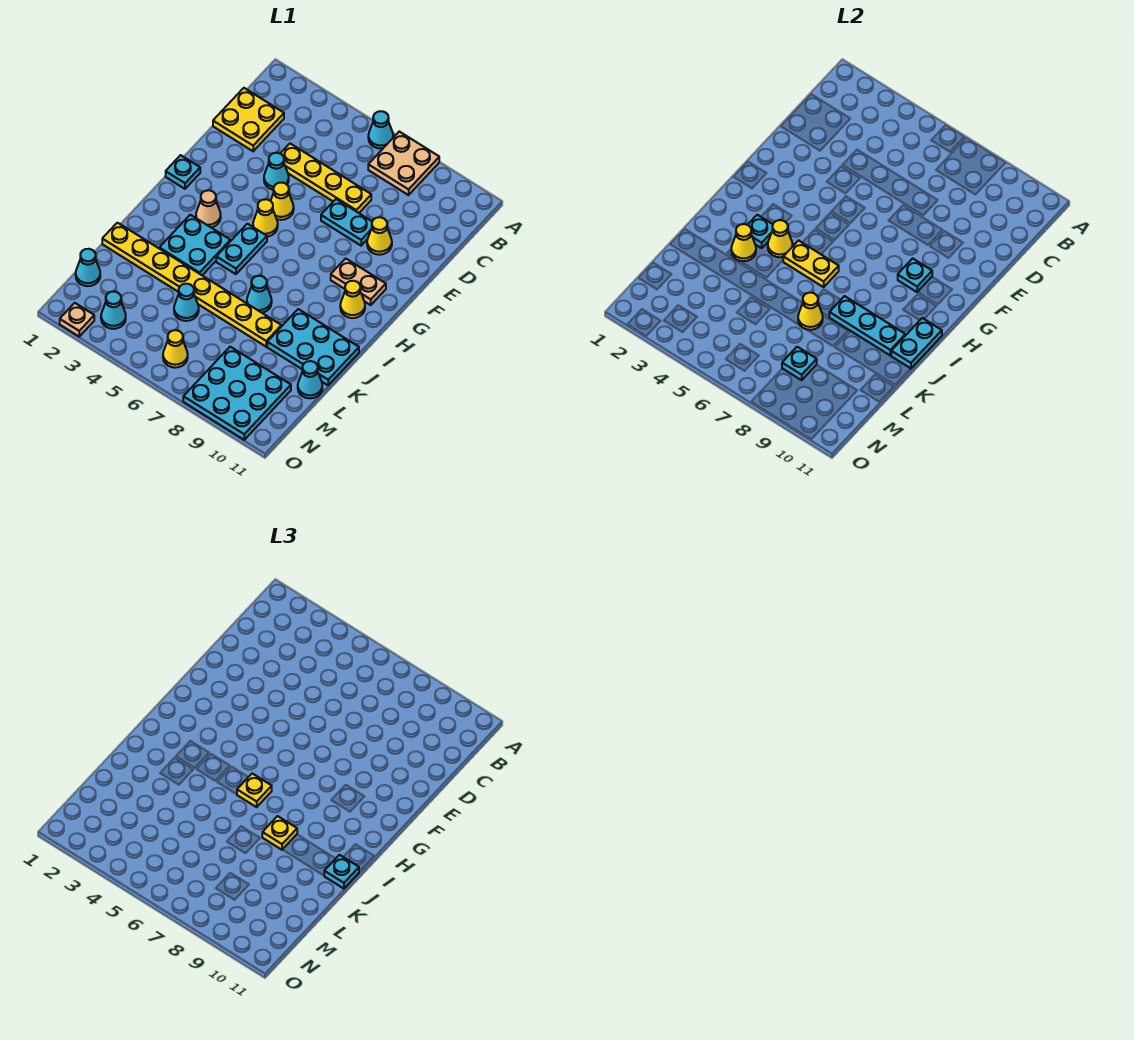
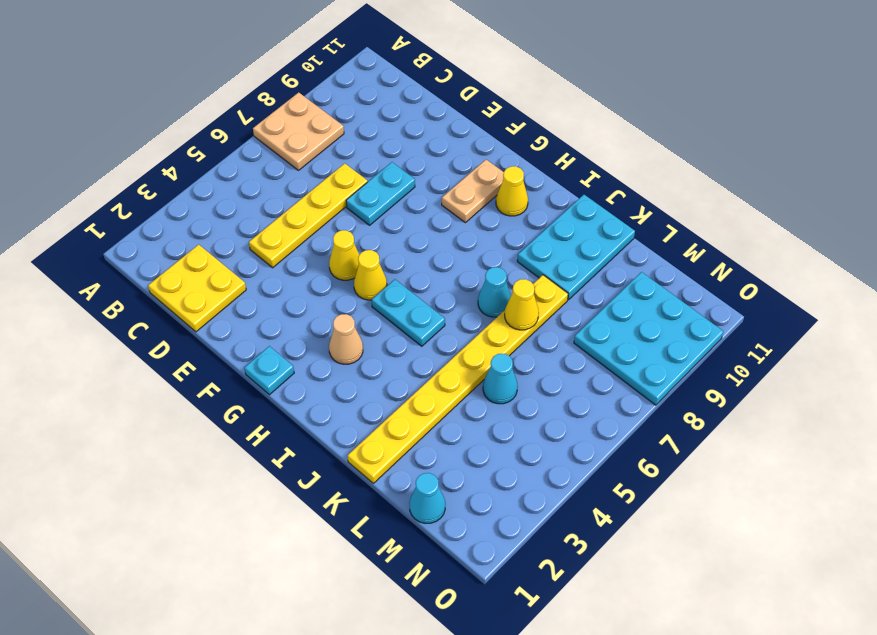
none -> cyan 1x1 cone [368,111,393,149]
none -> cyan 1x1 cone [264,153,289,190]
none -> yellow 1x1 cone [367,217,392,255]
none -> cyan 2x2 plate [159,215,230,275]

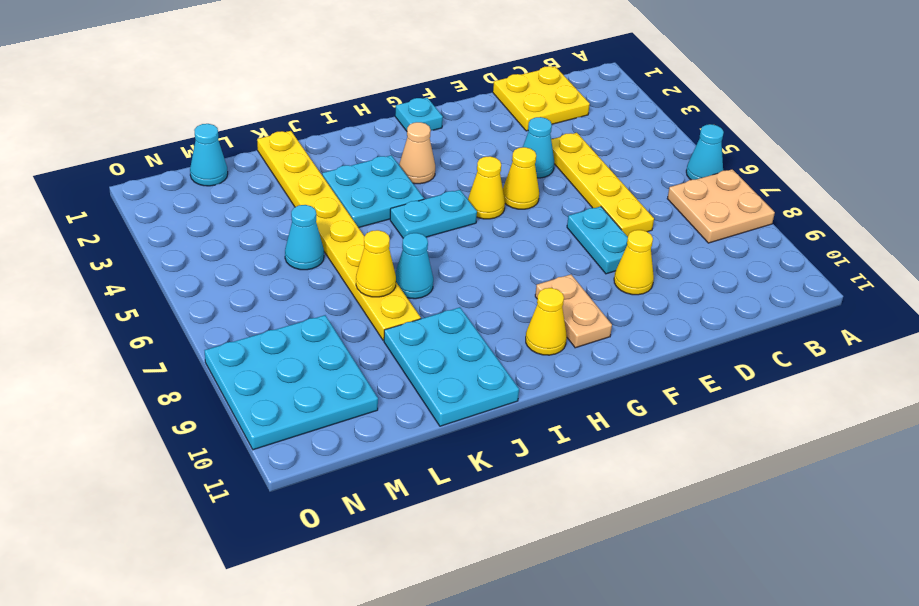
none -> cyan 1x1 cone [298,361,322,398]
none -> cyan 1x1 cone [101,291,126,329]
none -> yellow 1x1 cone [163,330,188,368]
none -> tan 1x1 plate [60,303,94,336]

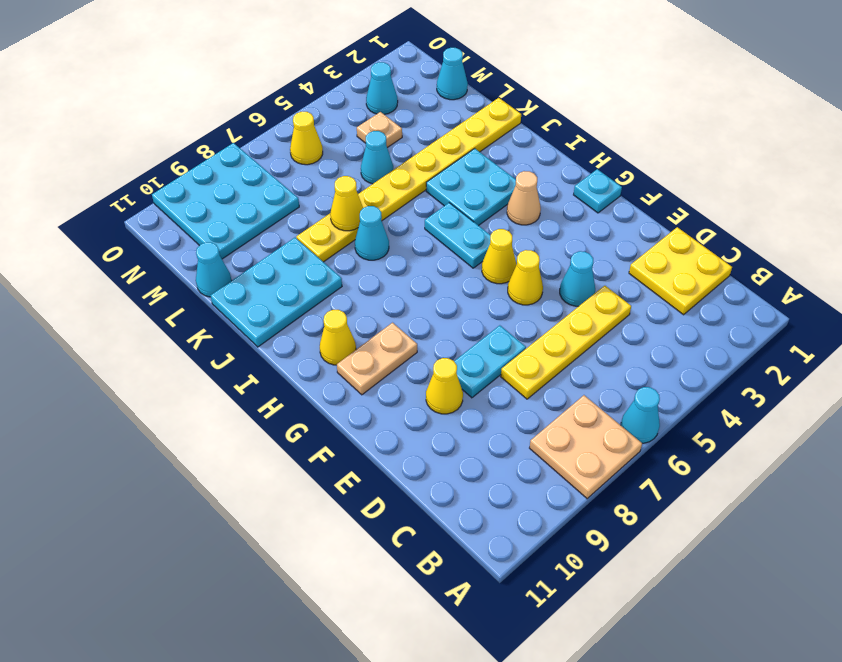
tan 1x1 plate [357,112,402,148] -> tan 1x1 plate moved to [60,303,94,336]
none -> cyan 1x1 plate [898,258,932,292]
none -> cyan 1x1 plate [748,215,773,248]
none -> yellow 1x1 cone [768,220,792,257]
none -> yellow 1x2 plate [783,241,839,287]

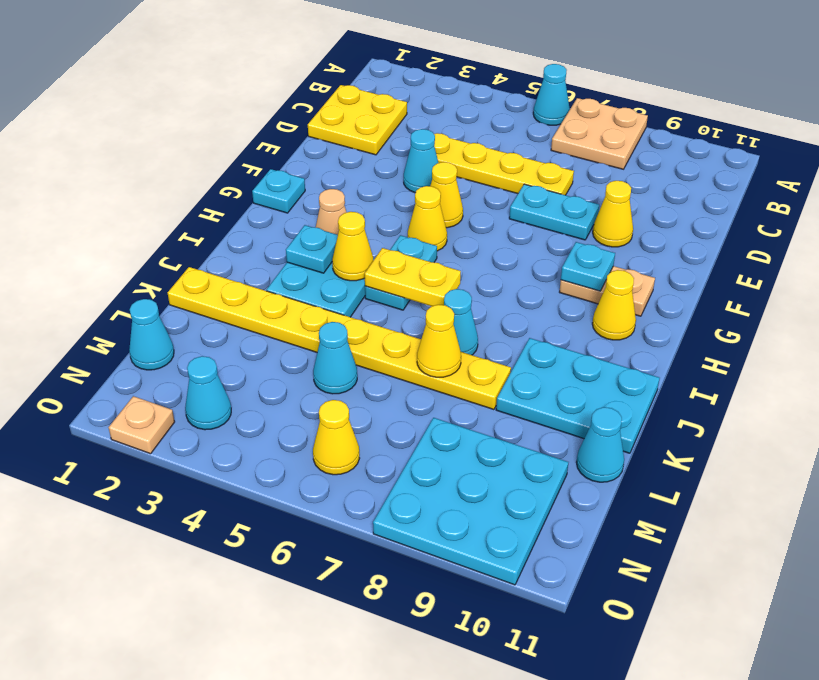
none -> cyan 1x2 plate [891,318,942,368]
none -> yellow 1x1 cone [731,224,756,261]
none -> cyan 1x3 plate [829,296,905,355]
none -> cyan 1x1 plate [782,347,817,380]

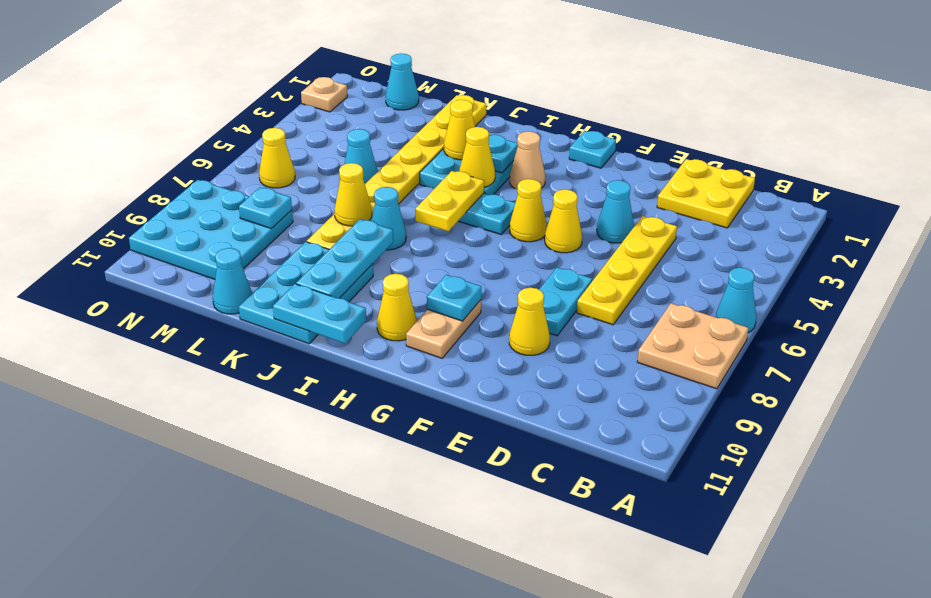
none -> cyan 1x1 cone [101,291,126,329]
none -> yellow 1x1 plate [237,774,272,807]
none -> yellow 1x1 plate [262,816,297,850]
none -> cyan 1x1 plate [324,855,359,889]

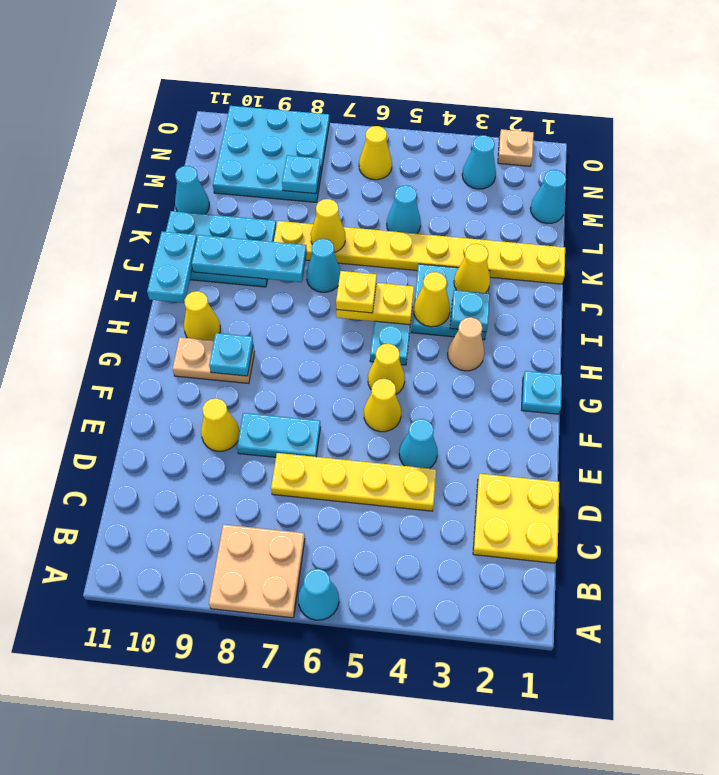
none -> yellow 1x1 plate [262,816,297,850]
none -> cyan 1x1 plate [324,855,359,889]

